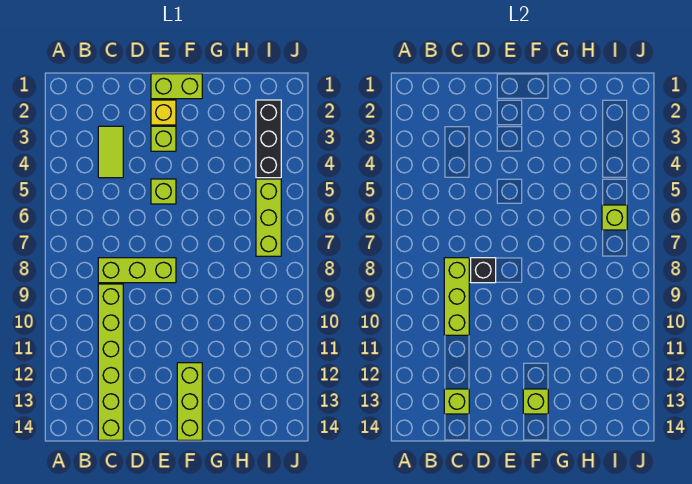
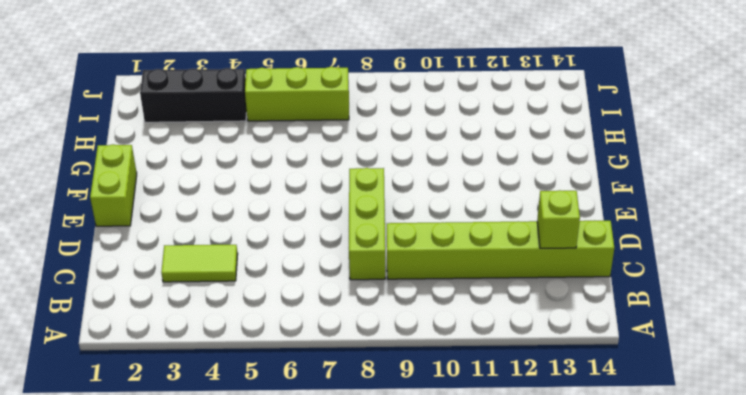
none -> yellow 1x1 brick [151,100,176,125]
none -> lime 1x1 brick [151,126,176,151]
none -> lime 1x1 brick [151,179,176,204]

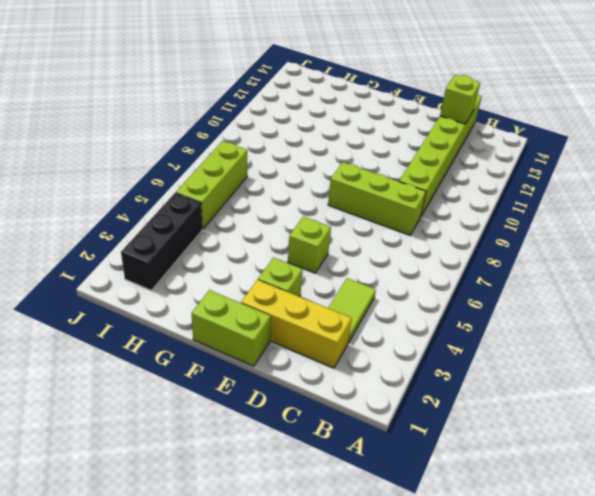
yellow 1x3 brick [241,280,352,368] -> yellow 1x1 brick [151,100,176,125]
none -> lime 1x3 brick [177,363,202,440]
none -> lime 1x3 brick [444,258,469,335]
none -> black 1x1 brick [471,258,496,283]

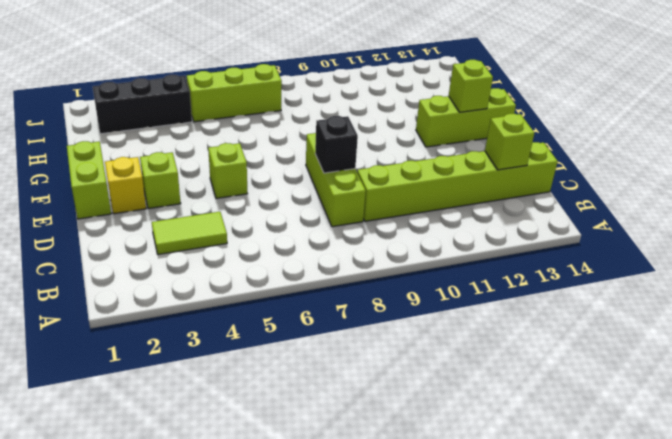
none -> lime 1x3 brick [444,258,469,335]
none -> lime 1x1 brick [602,205,627,230]

